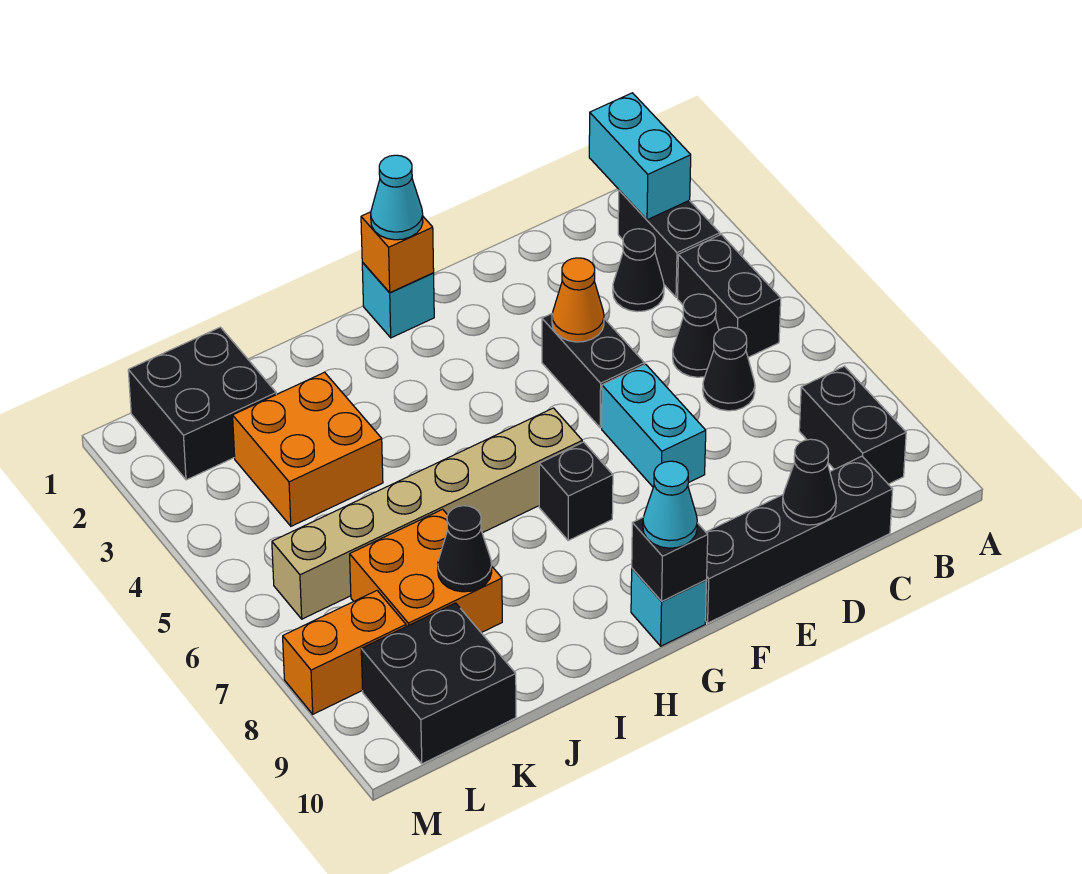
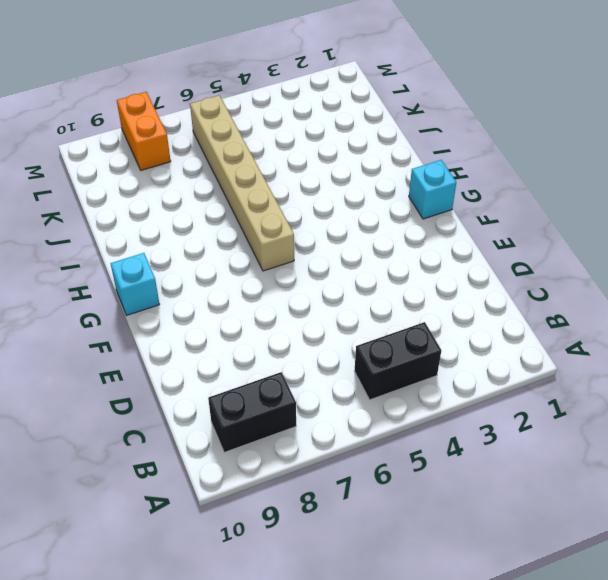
none -> black 1x2 brick [618,190,720,297]
none -> black 1x1 cone [613,229,664,312]
none -> black 1x1 cone [673,294,719,377]

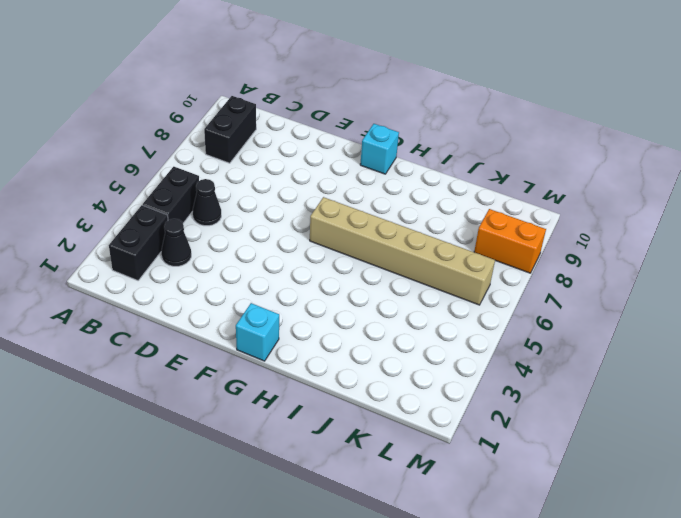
none -> black 1x1 cone [703,327,755,411]
none -> black 1x4 brick [705,456,893,623]
none -> black 1x2 brick [542,314,644,428]

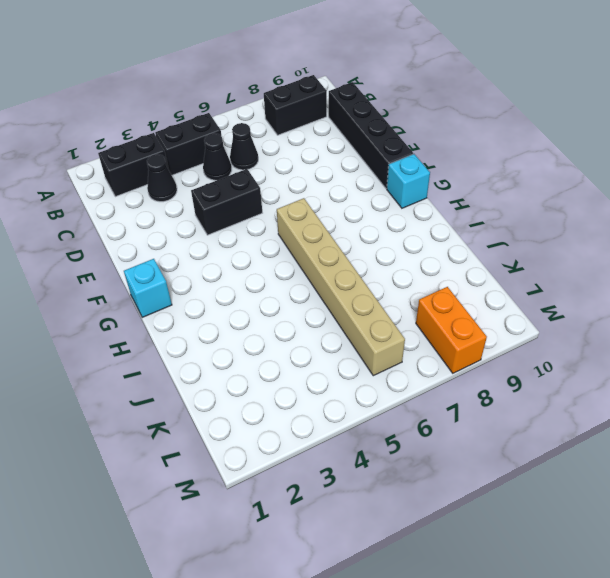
none -> cyan 1x2 brick [602,364,706,487]
none -> black 1x1 brick [539,442,613,541]
none -> orange 2x2 brick [233,372,383,526]

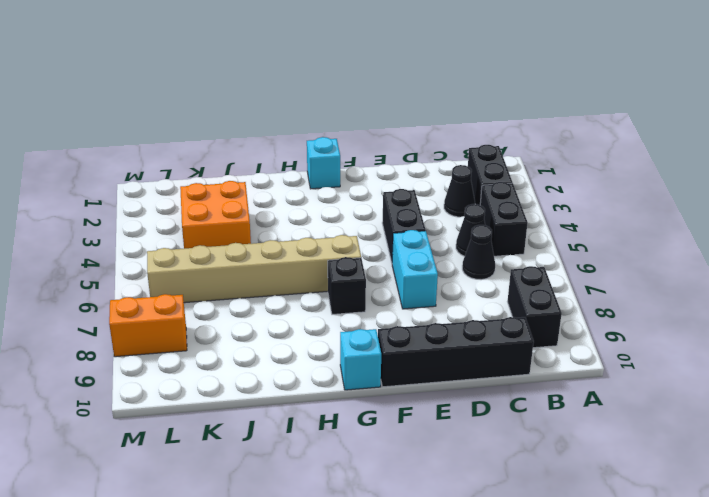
none -> orange 2x2 brick [350,509,502,633]
none -> black 2x2 brick [128,327,276,480]
none -> black 2x2 brick [361,603,516,764]

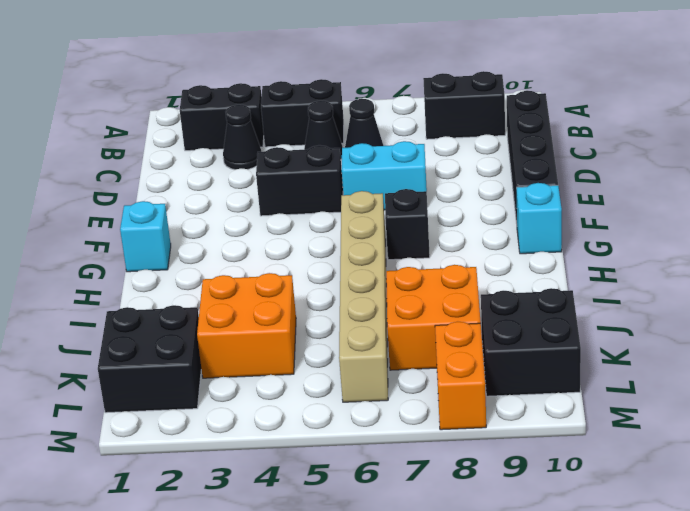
none -> cyan 1x2 brick [589,93,691,220]
none -> black 1x1 cone [783,439,836,525]
none -> orange 1x1 cone [552,258,604,342]

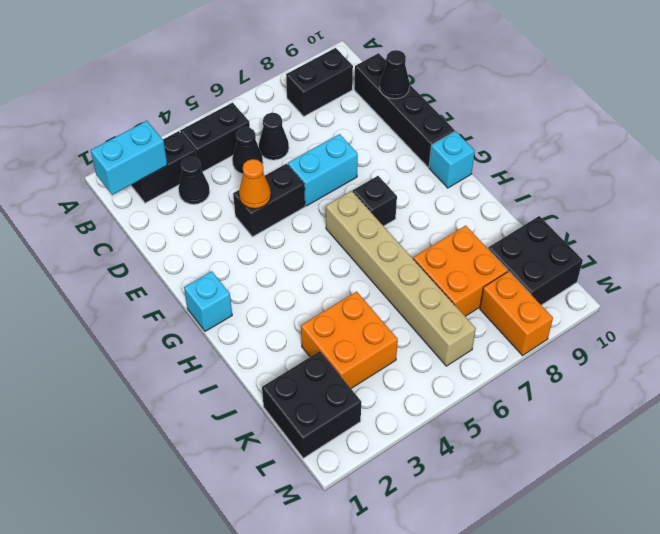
none -> orange 1x1 brick [361,212,434,293]
none -> black 1x1 brick [632,517,708,601]
none -> black 1x1 cone [438,506,492,592]

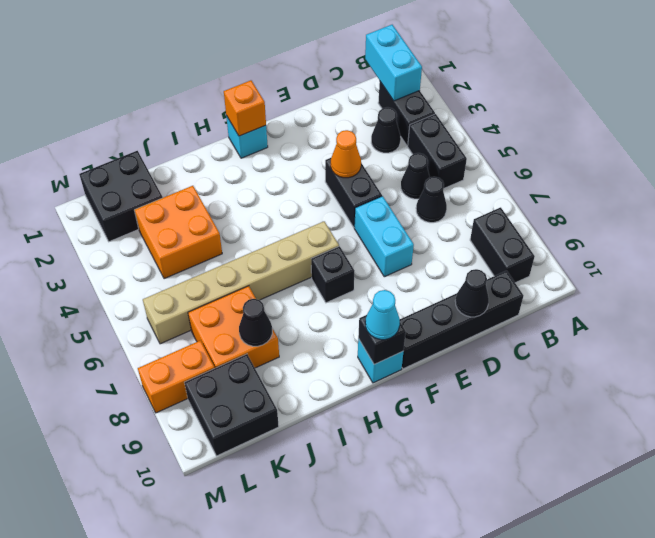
none -> cyan 1x1 cone [371,155,423,240]

